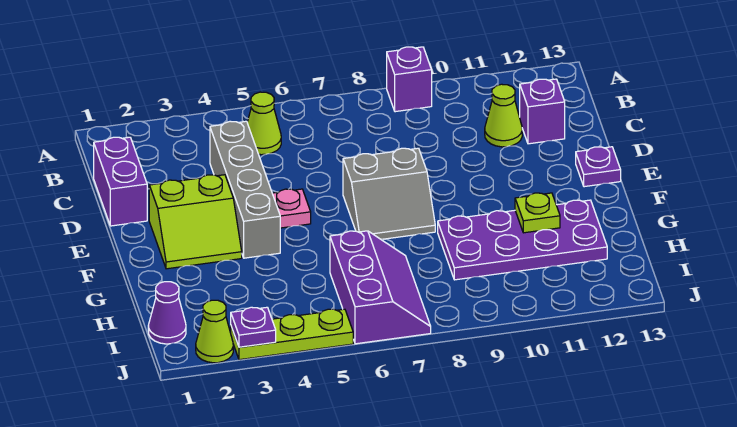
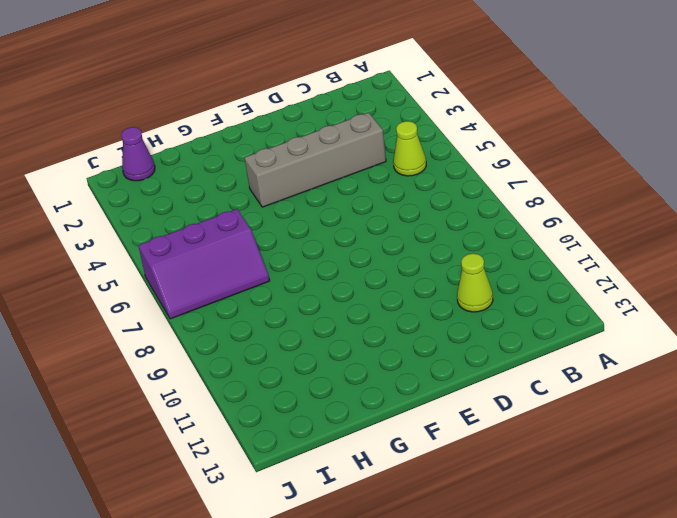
none -> purple 1x1 brick [387,47,432,112]
none -> purple 1x2 brick [94,137,147,226]
none -> purple 1x1 brick [520,79,565,144]

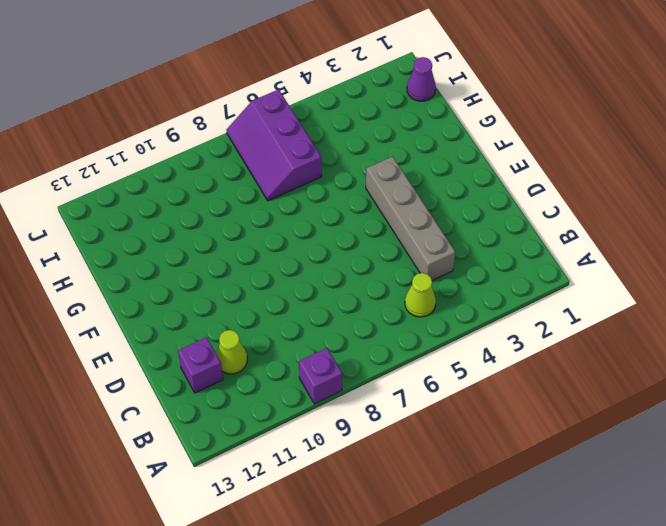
none -> purple 1x2 brick [94,137,147,226]
none -> lime 2x2 slope [149,175,242,269]
none -> pink 1x1 plate [272,189,311,228]

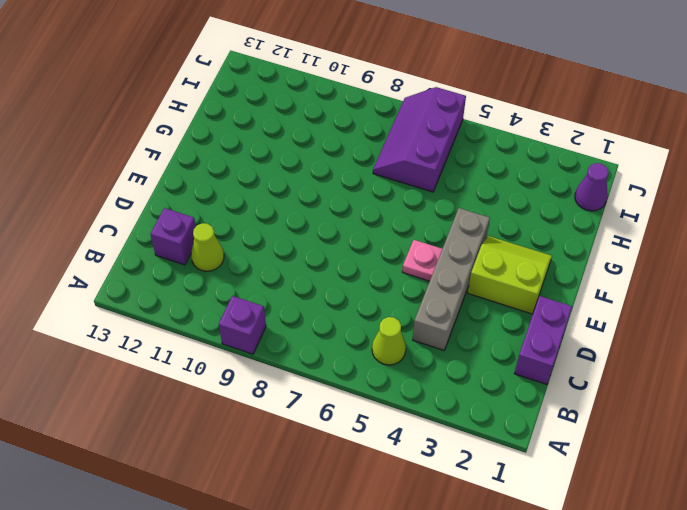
none -> grey 2x2 slope [343,148,435,239]
none -> purple 1x1 plate [576,147,621,187]
none -> purple 2x4 plate [438,200,607,280]

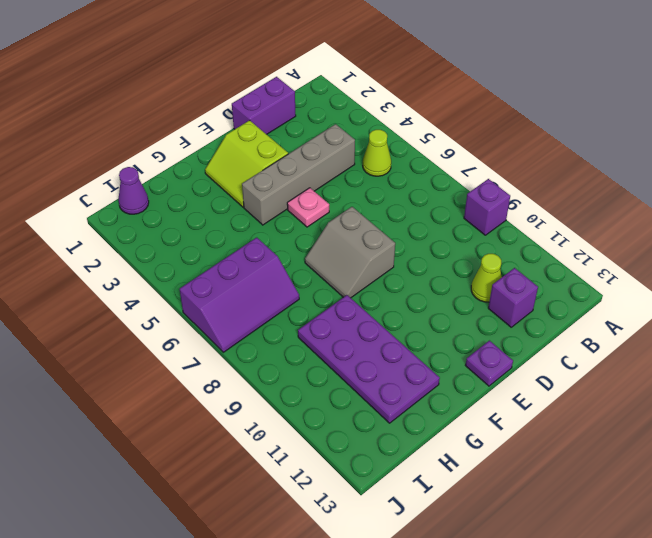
none -> lime 1x1 cone [196,300,233,363]
none -> lime 1x3 plate [231,309,353,360]
none -> lime 1x1 plate [515,193,560,233]

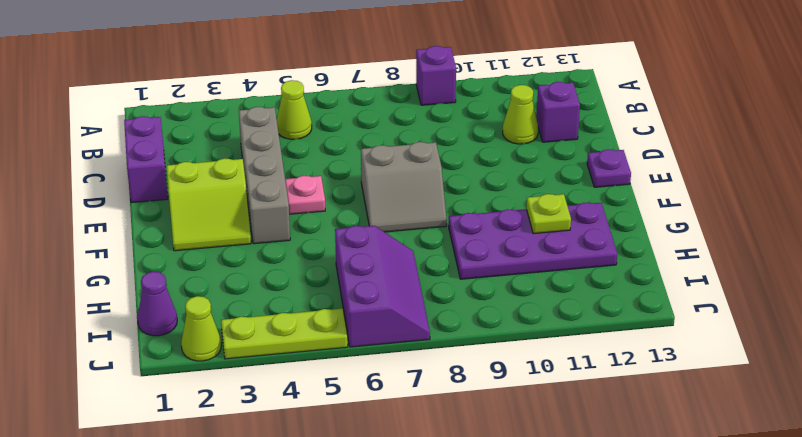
none -> purple 1x1 plate [231,307,276,347]

